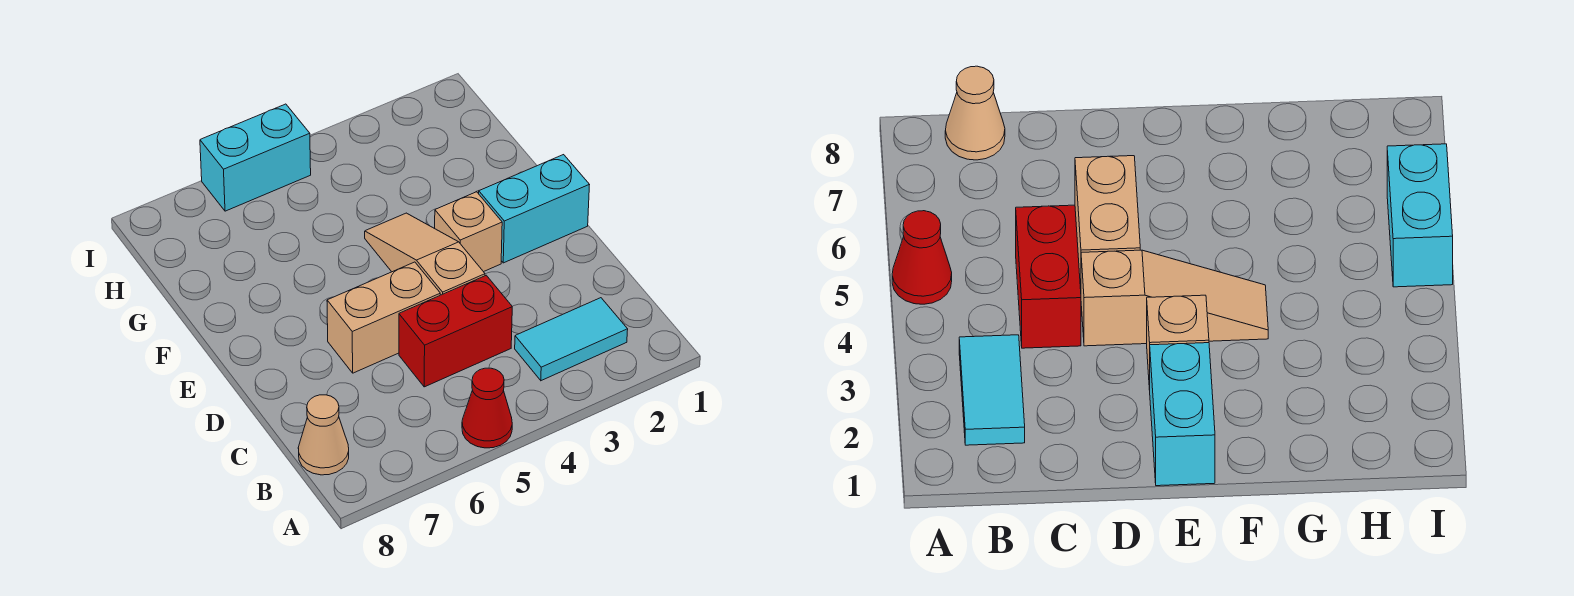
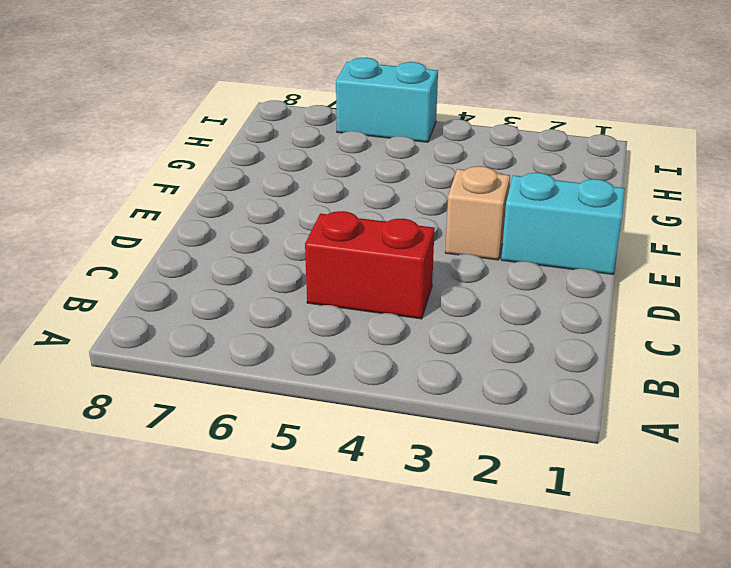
none -> red 1x1 cone [462,368,512,448]
none -> cyan 1x2 tile [515,298,628,381]

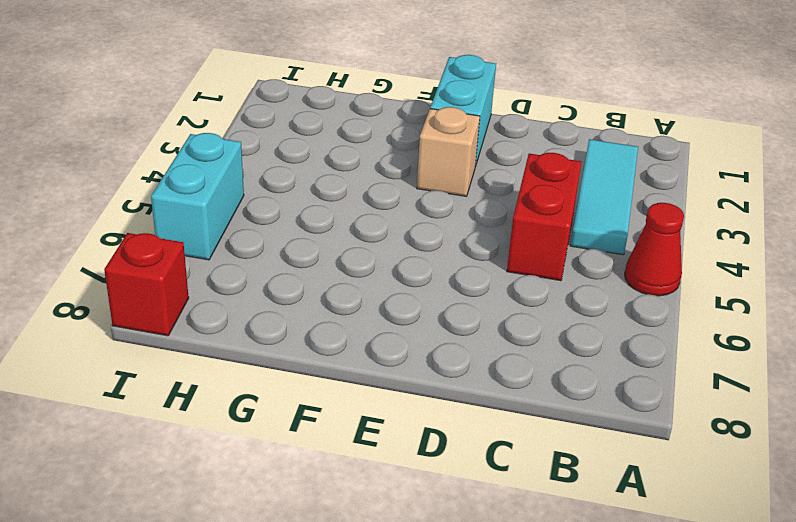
cyan 1x3 tile [571,139,638,255] -> cyan 1x2 tile [515,298,628,381]
red 1x1 brick [104,233,189,336] -> none
none -> tan 1x1 cone [298,395,349,475]
none -> tan 1x3 slope [365,213,485,295]

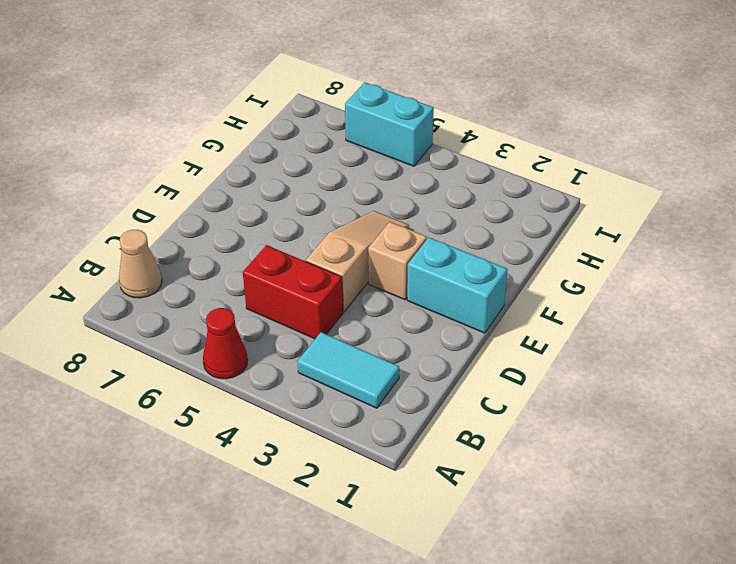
none -> tan 1x2 brick [327,262,440,373]

